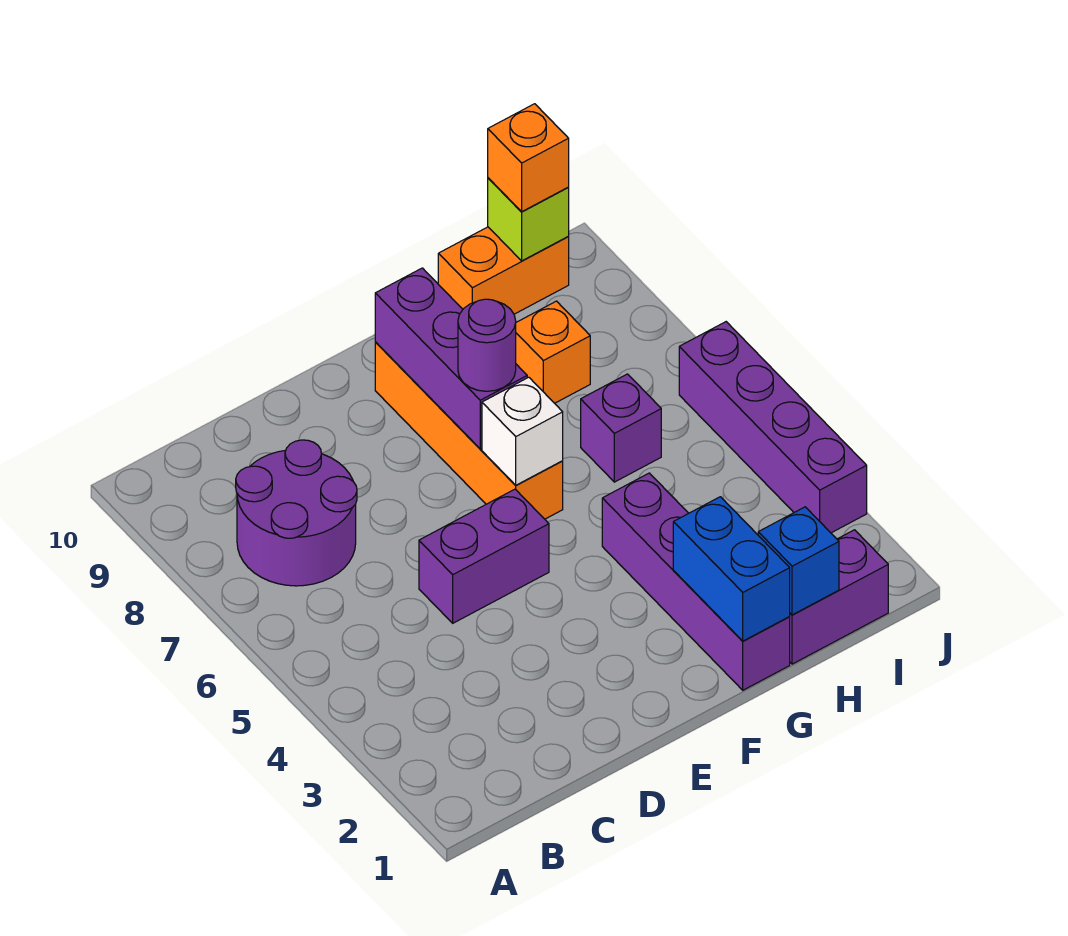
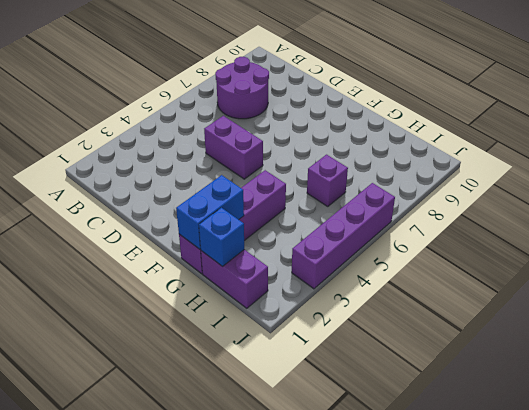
none -> orange 1x4 brick [375,342,563,519]
none -> orange 1x1 brick [516,301,590,403]
none -> orange 1x2 brick [438,227,569,314]

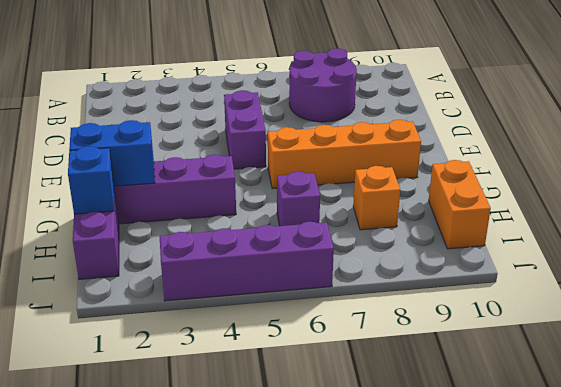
none -> white 1x1 brick [482,377,563,485]
none -> purple 1x3 brick [375,268,527,449]
none -> lime 1x1 brick [488,178,569,261]

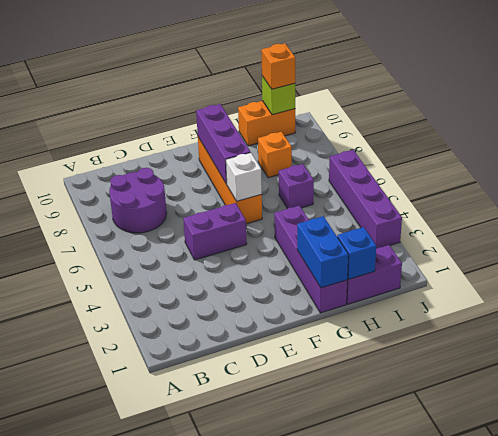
none -> purple 1x1 round brick [458,299,516,391]

